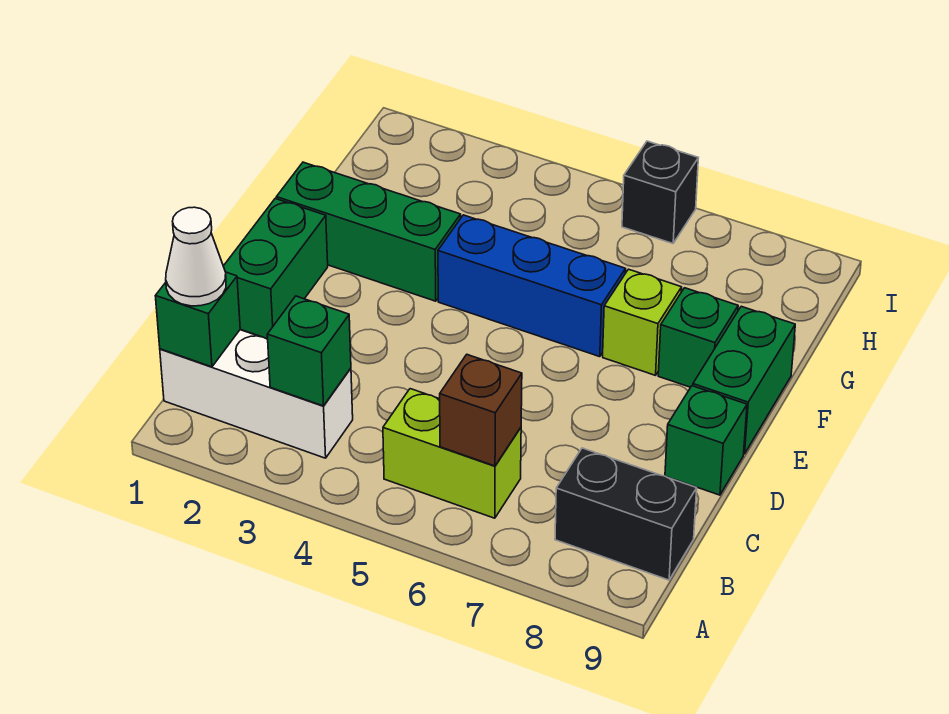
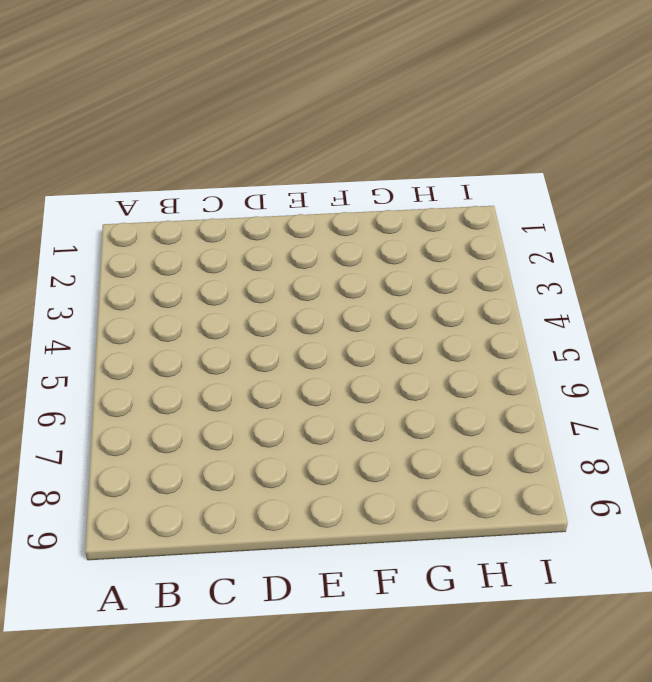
none -> white 1x3 brick [160,330,353,458]
none -> lime 1x2 brick [383,389,521,518]
none -> black 1x2 brick [555,448,697,580]

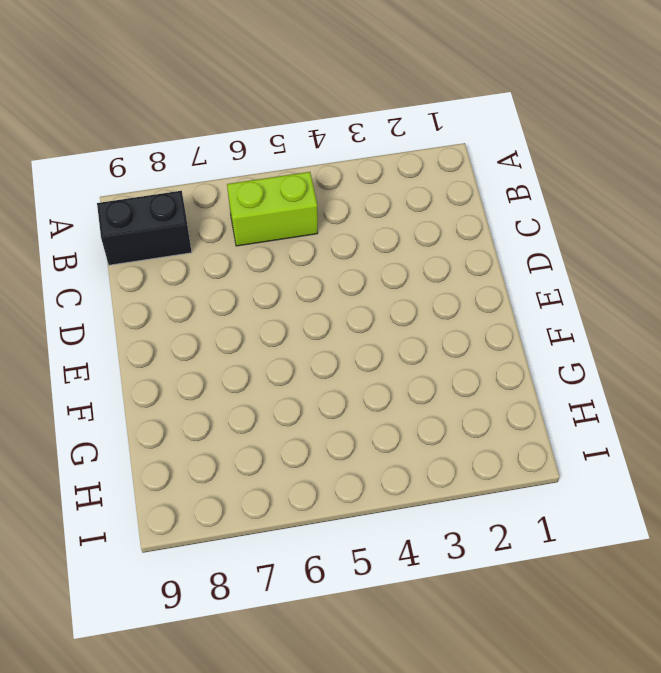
none -> white 1x3 brick [160,330,353,458]
none -> green 1x2 brick [223,199,328,339]
none -> green 1x1 brick [665,386,747,495]

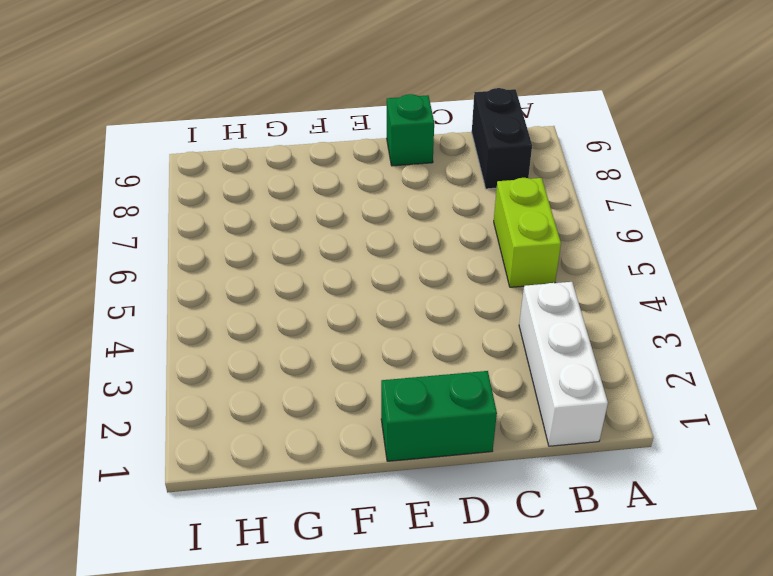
none -> green 1x2 brick [693,306,795,454]
none -> green 1x3 brick [276,162,461,301]
none -> blue 1x3 brick [438,215,626,357]

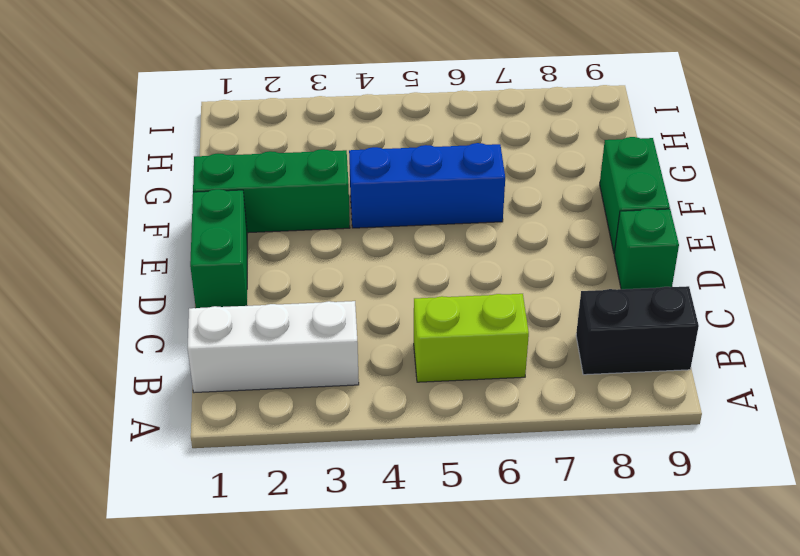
none -> lime 1x1 brick [603,269,682,375]
none -> green 1x1 brick [658,288,738,387]
none -> black 1x1 brick [622,141,698,243]

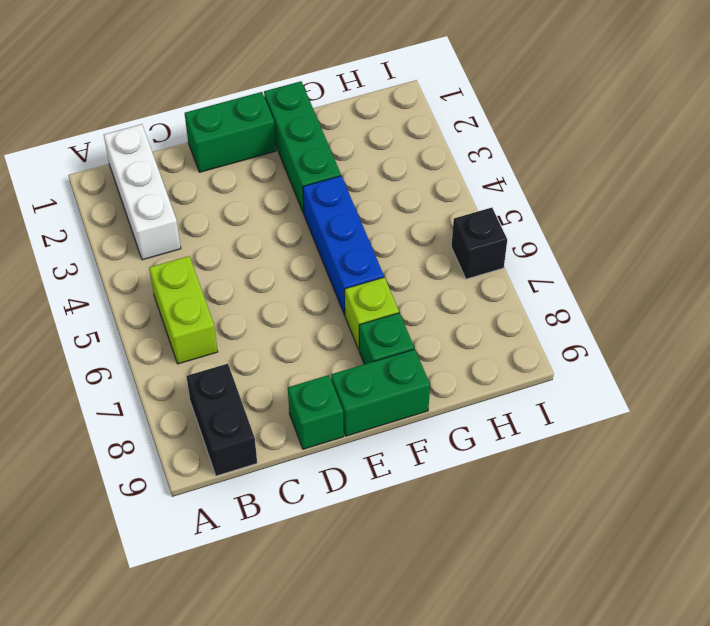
none -> green 1x1 brick [156,272,240,367]
none -> green 1x1 brick [267,296,351,406]
none -> brown 1x1 brick [440,355,522,466]

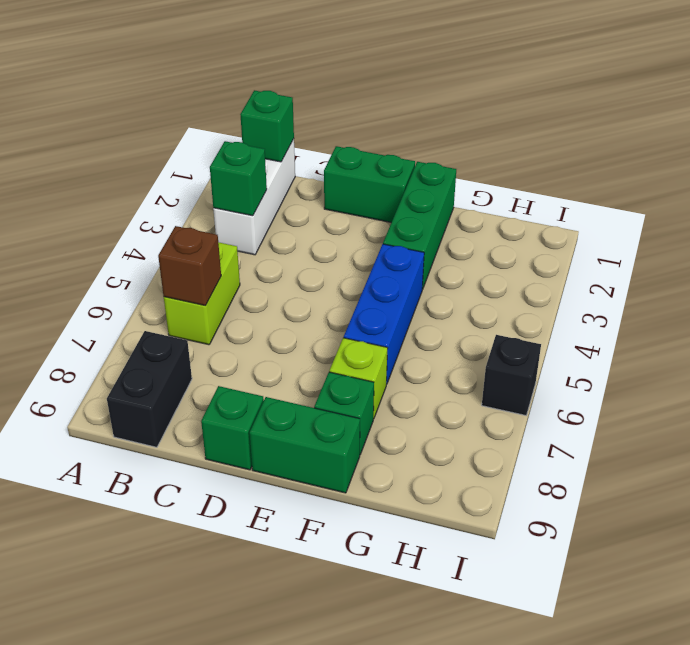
none -> white 1x1 cone [166,207,226,306]

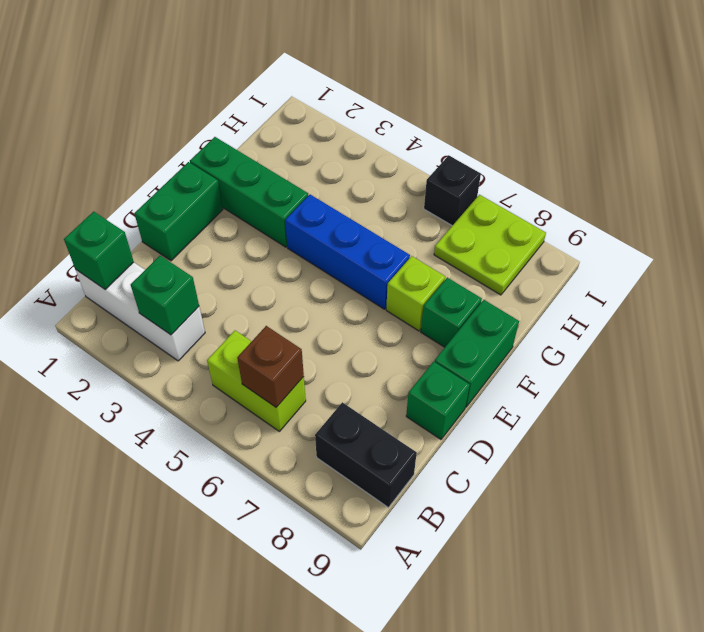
lime 2x2 plate [434,195,546,295] -> none
none -> white 1x1 cone [166,207,226,306]

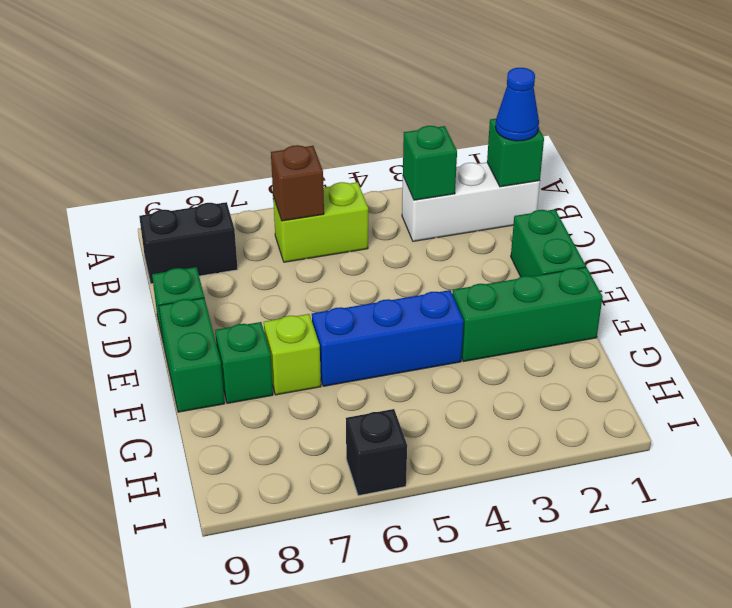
blue 1x1 cone [495,68,539,141] -> white 1x1 cone [166,207,226,306]

